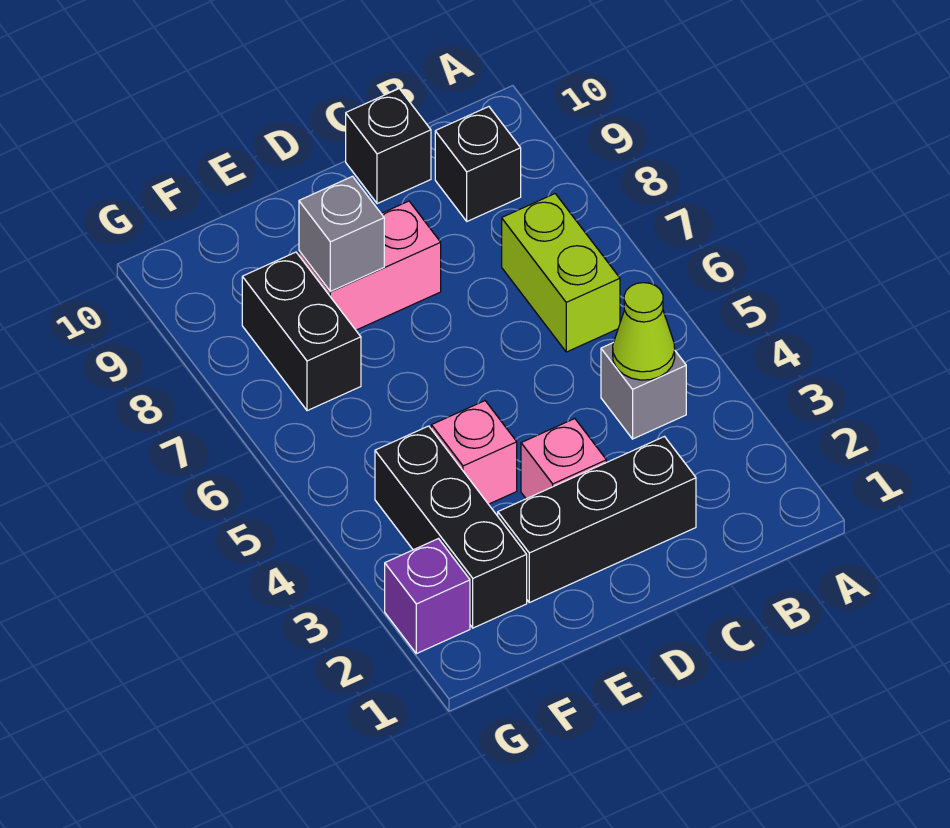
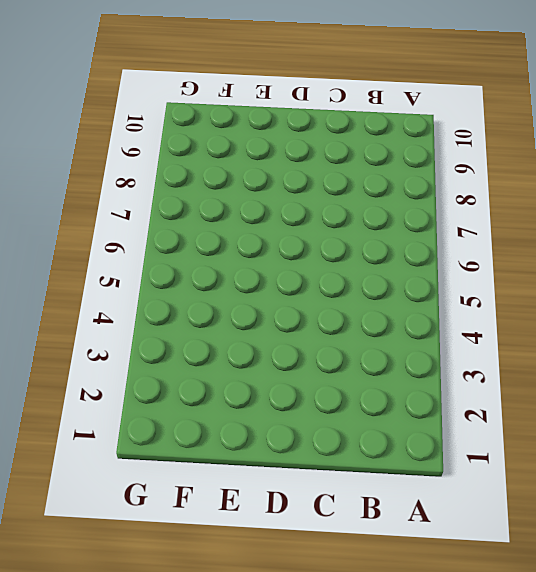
none -> grey 1x1 brick [601,342,686,439]
none -> lime 1x2 brick [502,194,620,352]
none -> black 1x1 brick [435,107,521,221]

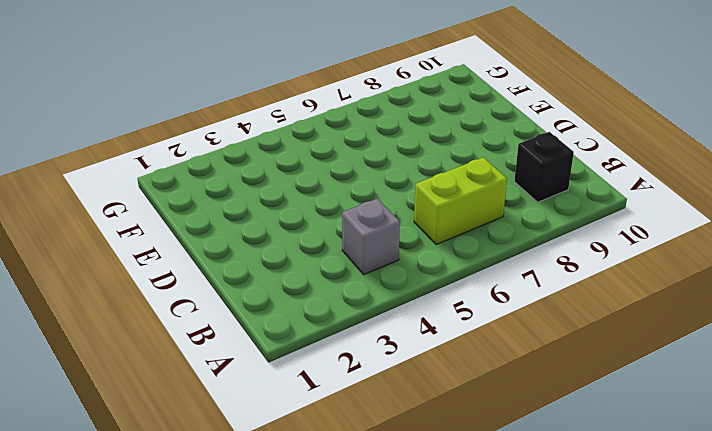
none -> black 1x3 brick [498,437,696,603]
none -> black 1x1 brick [346,89,431,204]
none -> pink 1x1 brick [521,419,606,499]

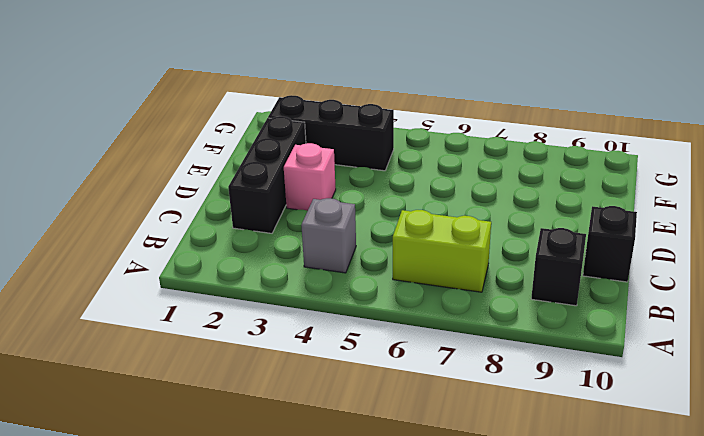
none -> pink 1x2 brick [299,201,441,330]
none -> pink 1x1 brick [431,401,517,504]
none -> black 1x2 brick [242,252,361,411]

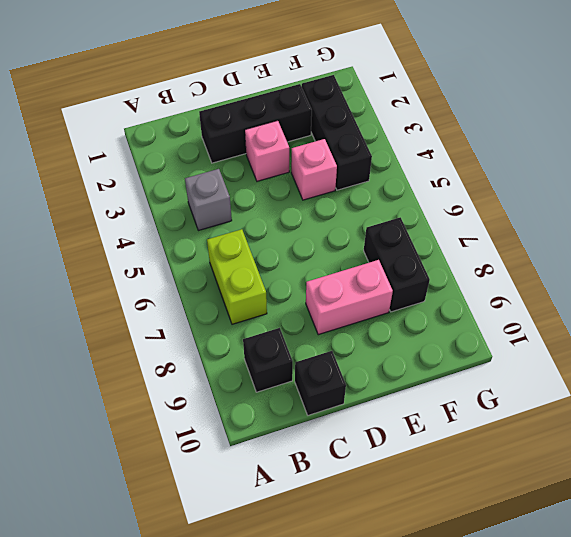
none -> purple 1x1 brick [385,539,470,654]
none -> lime 1x1 cone [613,283,675,380]
none -> grey 1x1 brick [299,176,384,291]

